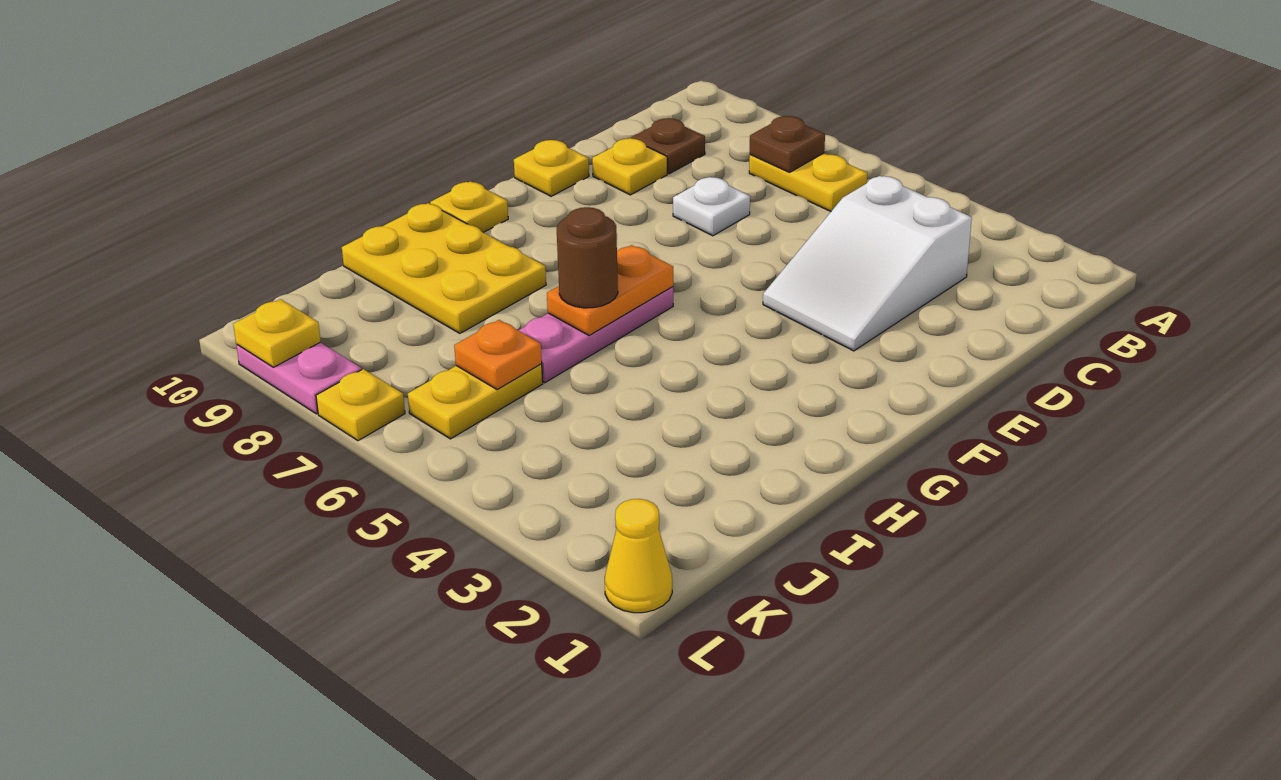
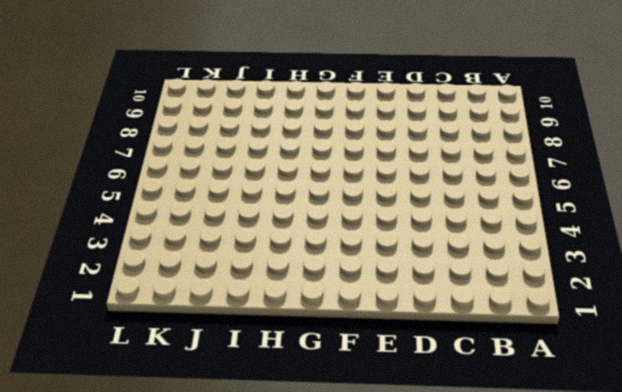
none -> yellow 1x2 plate [749,153,867,211]
none -> white 2x3 slope [763,176,972,351]
none -> brown 1x1 plate [631,118,705,174]

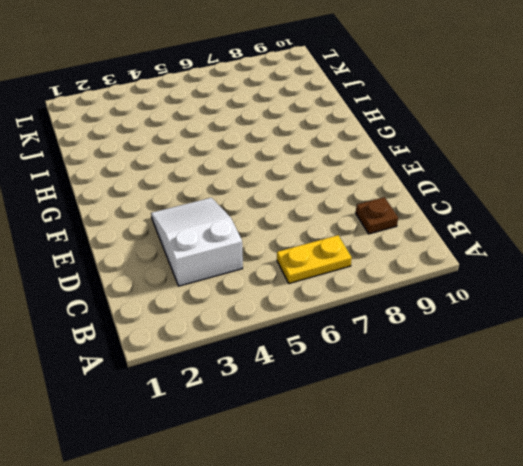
none -> white 1x1 plate [673,177,750,236]
none -> yellow 1x1 plate [592,138,667,195]
none -> yellow 1x1 plate [514,140,589,196]

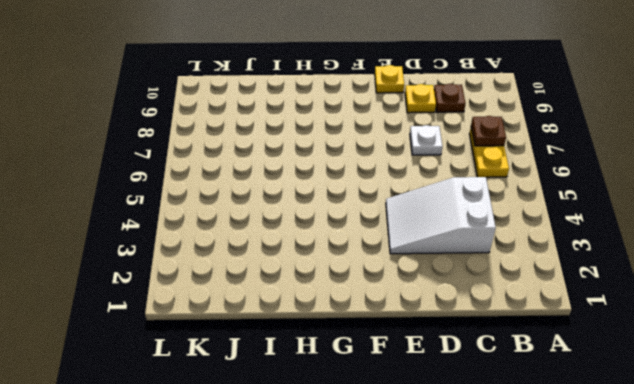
none -> pink 1x3 plate [518,287,673,383]
none -> yellow 1x1 plate [430,181,508,233]
none -> yellow 2x3 plate [342,203,546,333]

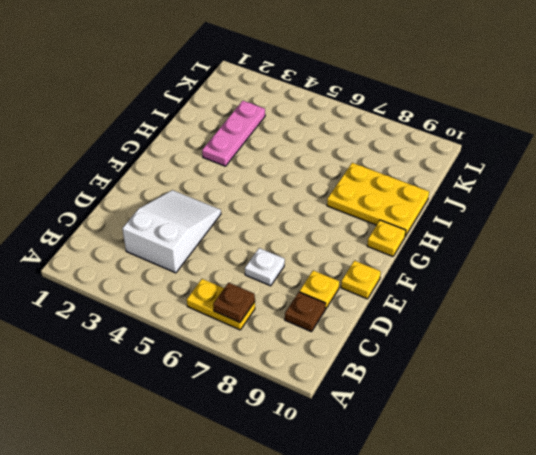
pink 1x3 plate [202,101,265,166] -> pink 1x3 plate moved to [518,287,673,383]
none -> yellow 1x2 plate [408,364,543,439]
none -> yellow 1x1 cone [605,499,672,613]
none -> yellow 1x1 plate [316,369,405,441]

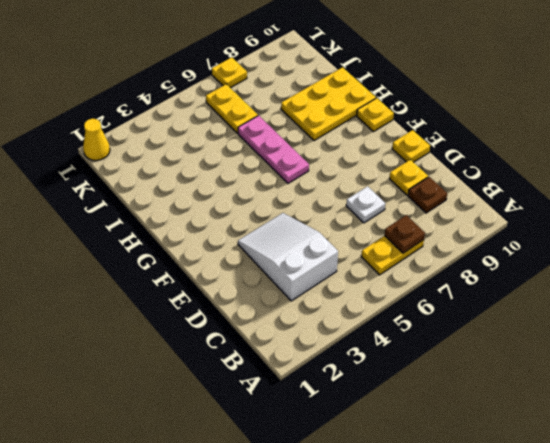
none -> pink 1x2 plate [236,342,362,414]
none -> orange 1x2 plate [547,245,673,335]
none -> orange 1x1 plate [454,320,542,390]

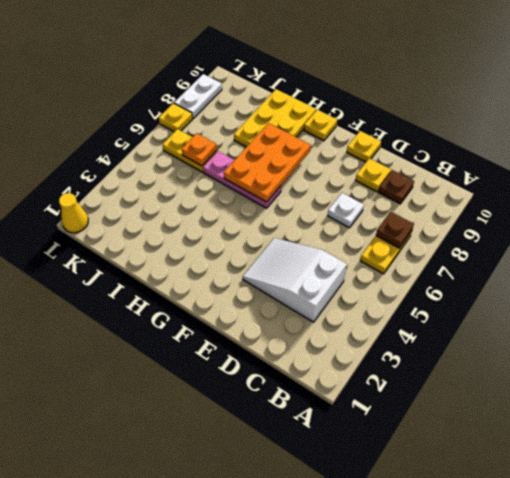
orange 2x3 plate [224,123,311,202] -> orange 1x2 plate [547,245,673,335]
white 1x2 plate [174,74,222,118] -> pink 1x2 plate [236,342,362,414]
none -> yellow 1x1 plate [233,299,321,367]
none -> brown 1x1 round brick [557,207,618,308]

